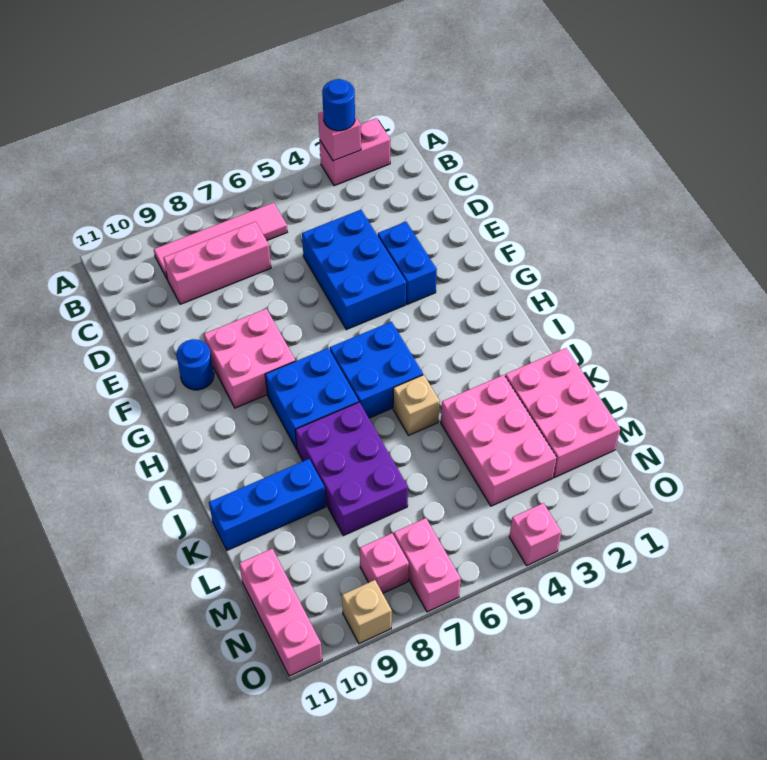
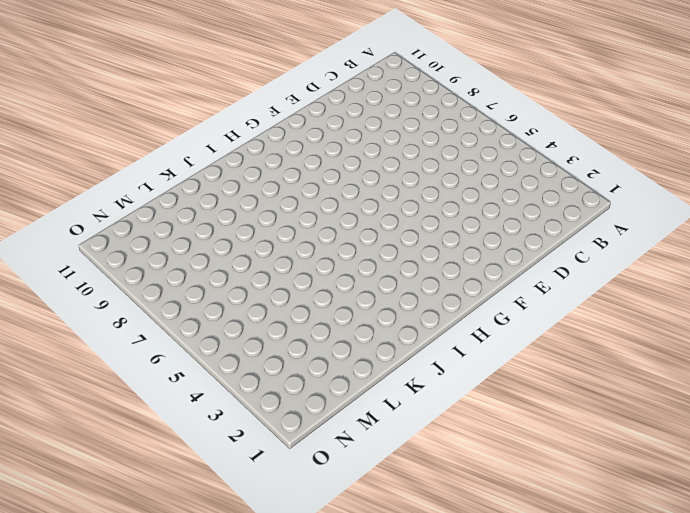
none -> pink 1x2 brick [320,118,390,186]
none -> pink 1x4 tile [154,203,287,278]
none -> pink 1x3 brick [163,222,271,304]

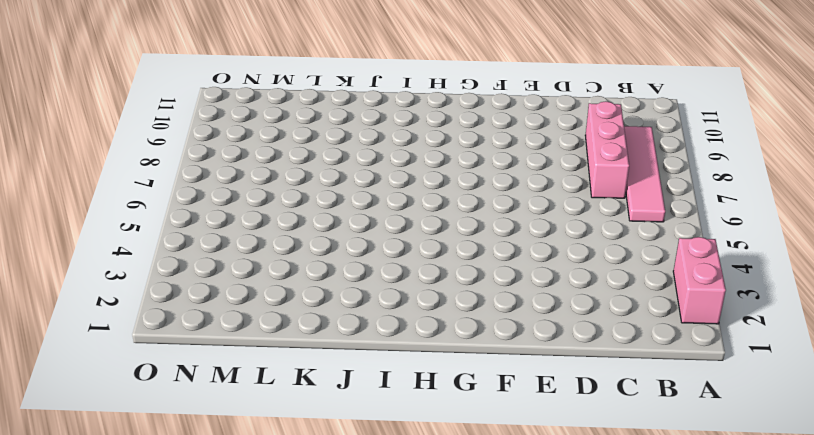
none -> blue 2x3 brick [302,210,406,330]
none -> blue 1x2 brick [378,222,437,304]
none -> pink 2x2 brick [204,309,295,408]

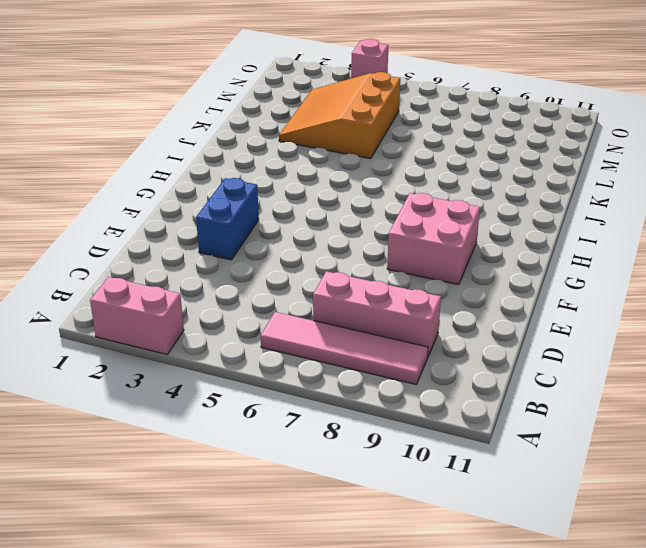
orange 3x3 slope [279,72,400,159] -> pink 2x3 brick [441,375,557,506]
none -> blue 2x3 brick [302,210,406,330]
none -> blue 1x1 round brick [176,339,214,390]
none -> blue 2x2 brick [330,322,423,418]

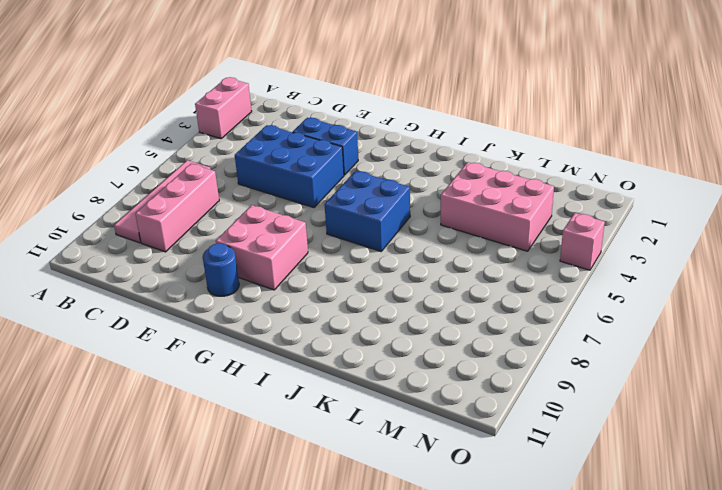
none -> blue 2x2 brick [265,348,359,449]
none -> tan 1x1 brick [393,375,440,435]
none -> purple 2x3 brick [295,402,408,536]

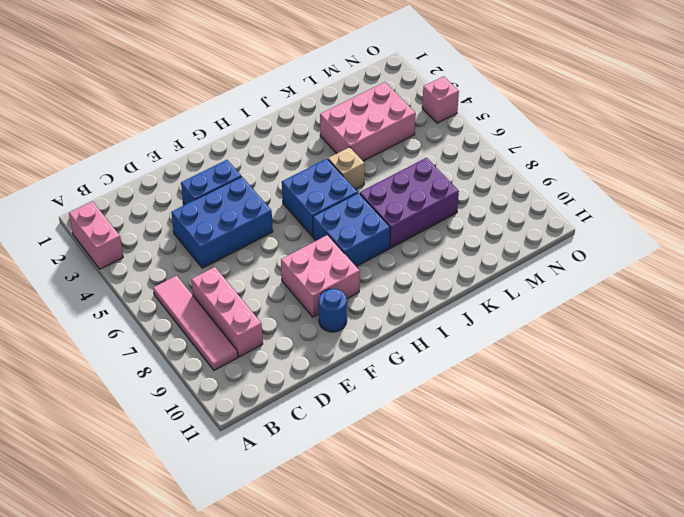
none -> pink 2x3 brick [505,348,620,477]
none -> blue 1x3 brick [209,459,326,550]
none -> pink 1x3 brick [239,549,322,676]

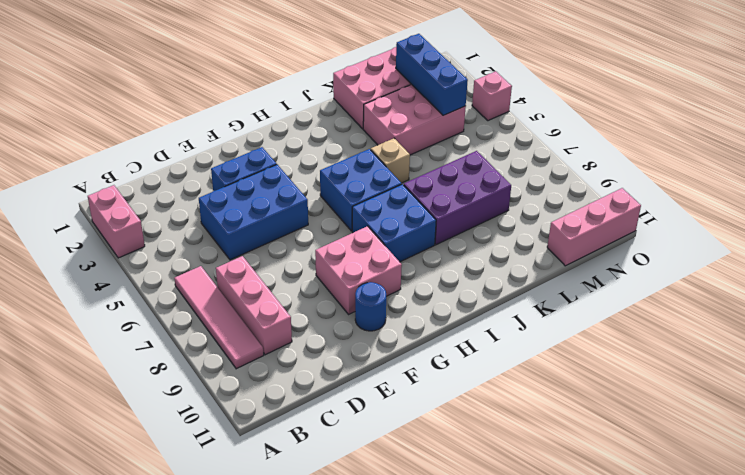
blue 1x3 brick [396,34,468,115] -> blue 1x3 brick moved to [209,459,326,550]
none -> pink 1x2 brick [394,518,461,612]
none -> pink 1x1 brick [360,533,409,593]
none -> tan 1x1 brick [342,580,392,644]

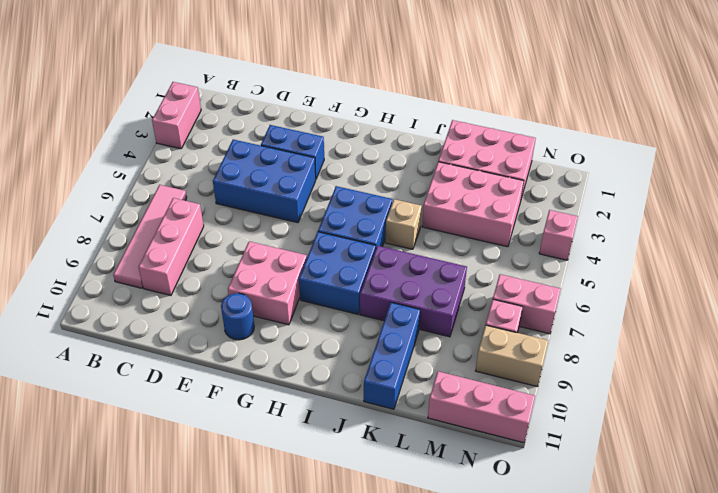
tan 1x2 brick [475,325,548,387] -> tan 1x1 brick [342,580,392,644]
none -> pink 1x1 brick [318,112,361,161]
none -> blue 1x1 round brick [322,79,355,131]

